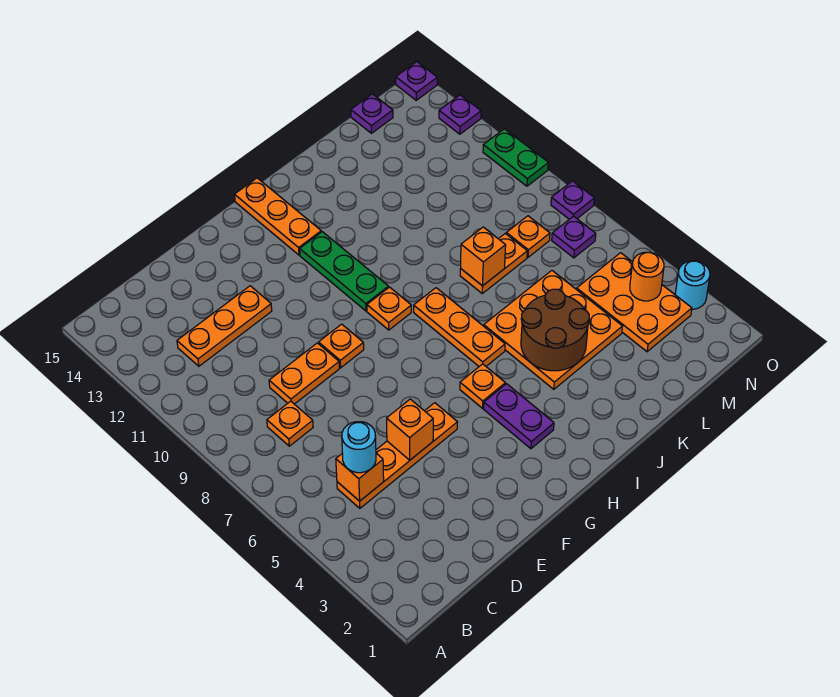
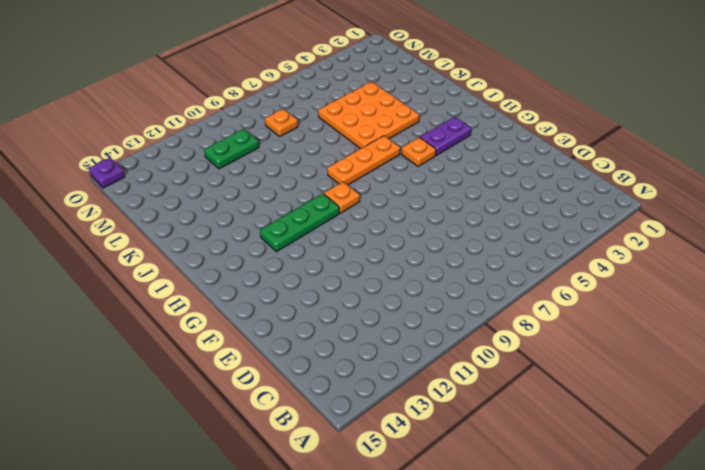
green 1x2 plate [204,129,259,169] -> green 1x2 plate moved to [483,129,548,186]
none -> orange 1x4 plate [337,403,458,508]
none -> orange 1x1 plate [267,401,313,446]
none -> orange 1x3 plate [177,286,272,366]

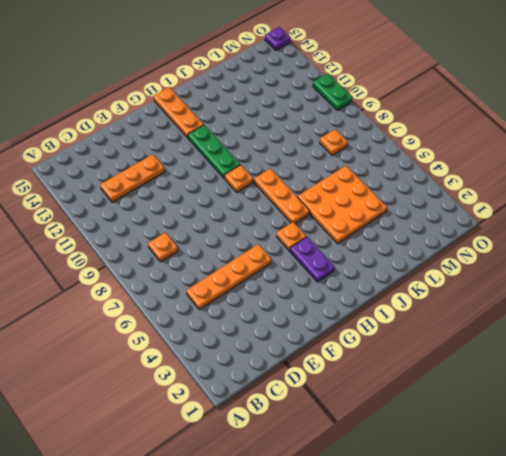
none -> orange 1x2 plate [269,343,339,404]
none -> orange 1x1 plate [319,324,364,368]
none -> orange 1x2 plate [460,233,527,293]

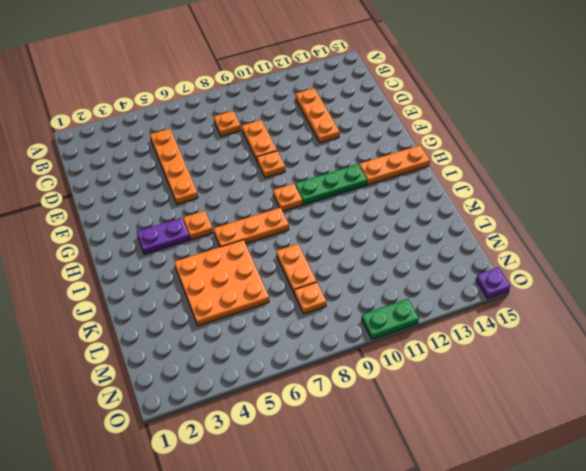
none -> orange 2x3 plate [577,253,692,352]
none -> purple 1x1 plate [351,94,393,133]
none -> purple 1x1 plate [552,216,596,258]

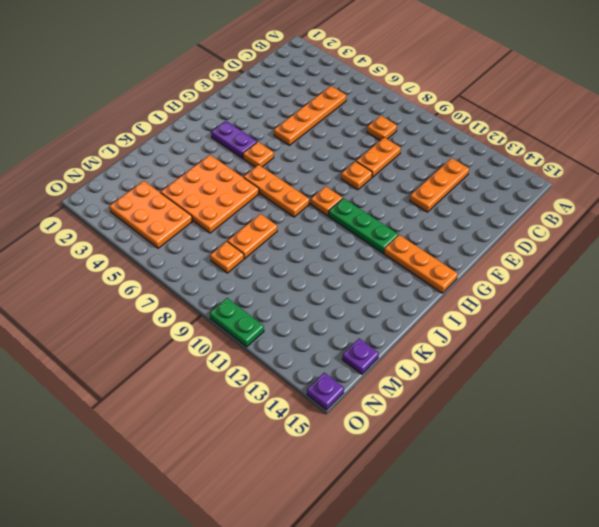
none -> purple 1x1 plate [552,216,596,258]
none -> cyan 1x1 round brick [675,261,710,309]
none -> purple 1x1 plate [551,181,595,219]

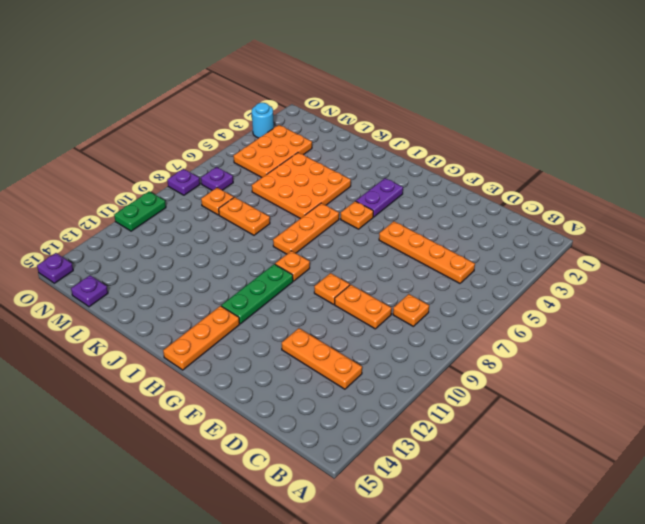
none -> purple 1x1 plate [439,95,481,134]
none -> orange 1x1 brick [336,453,384,501]
none -> orange 1x1 brick [387,399,433,460]

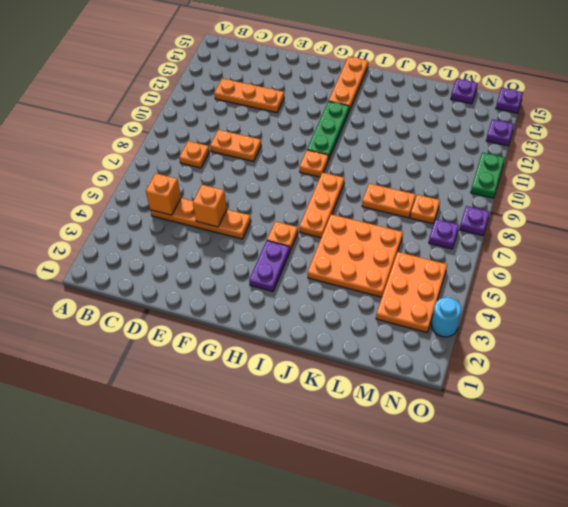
none -> orange 1x1 plate [319,324,364,368]
none -> brown 2x2 round brick [521,289,589,371]
none -> orange 1x1 brick [461,227,506,286]

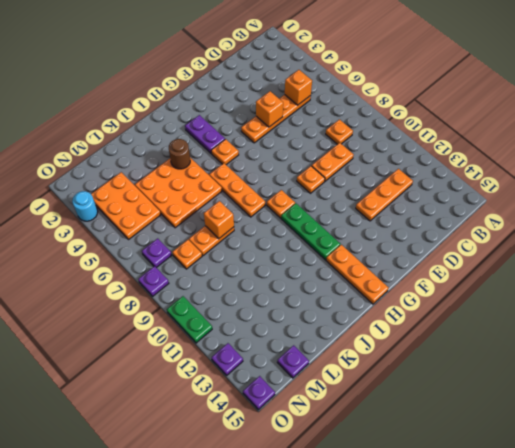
brown 1x1 round brick [169,139,190,169] -> brown 2x2 round brick [521,289,589,371]
none -> orange 1x1 round brick [630,252,664,301]
none -> cyan 1x1 round brick [342,422,376,473]

